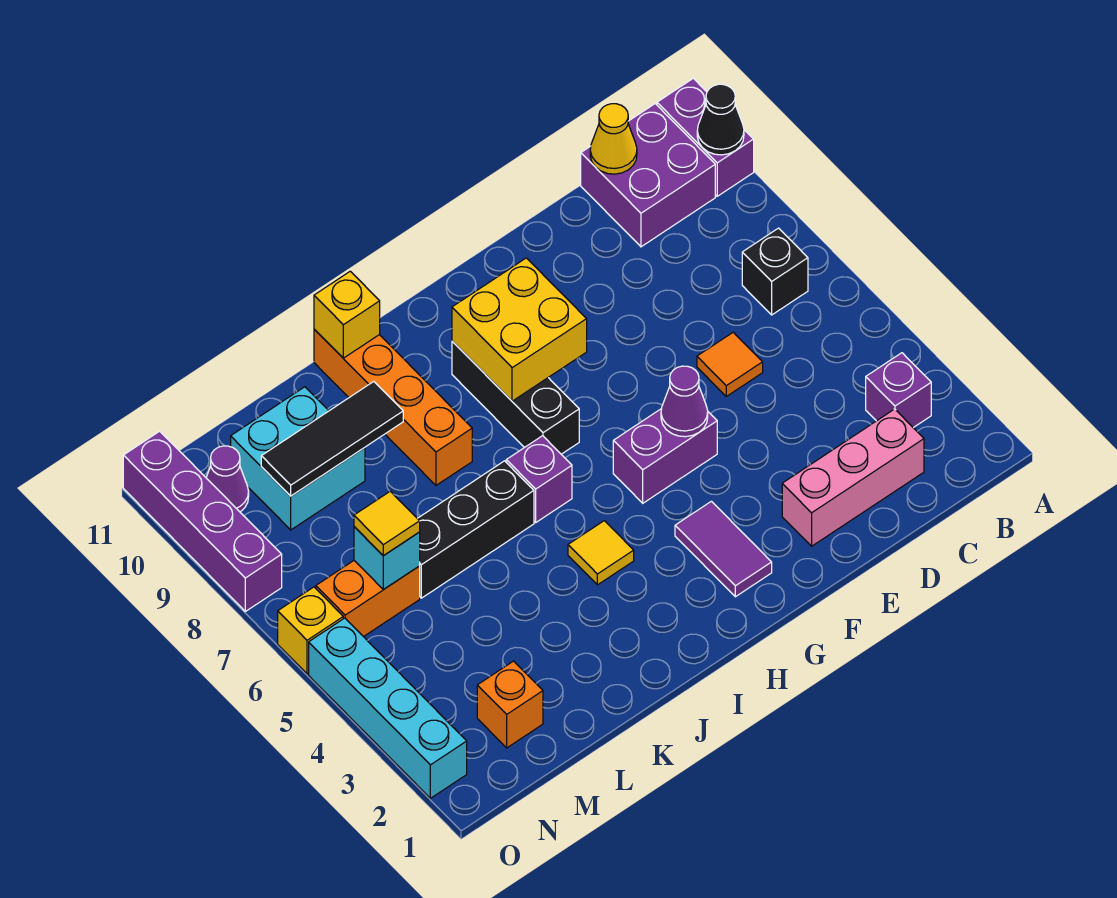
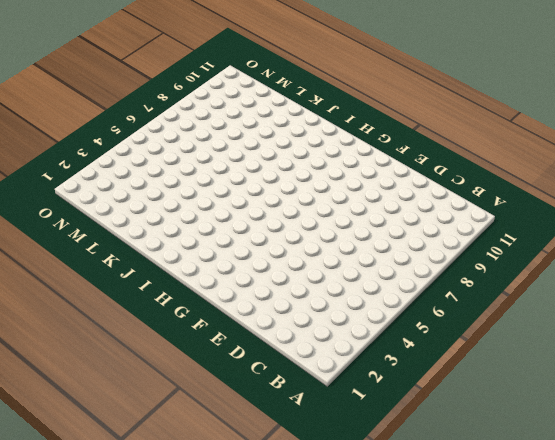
none -> purple 1x2 brick [657,78,754,196]
none -> purple 1x1 brick [866,353,931,428]
none -> black 1x1 brick [742,228,808,315]

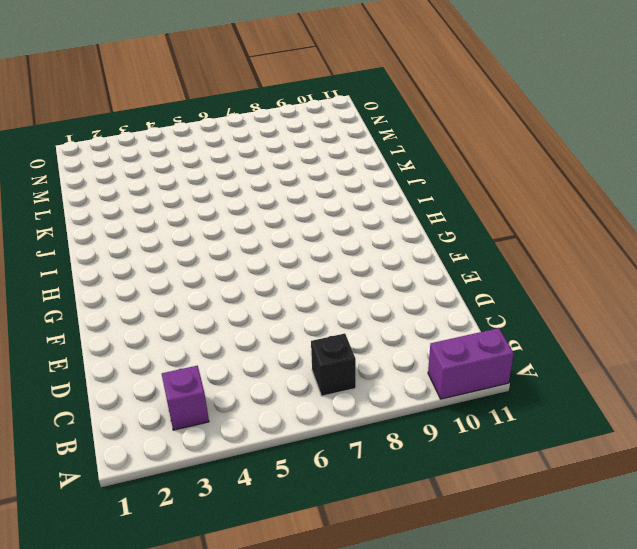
none -> purple 2x2 brick [581,104,715,247]
none -> pink 1x3 brick [782,409,924,546]
none -> orange 1x1 tile [697,332,763,396]

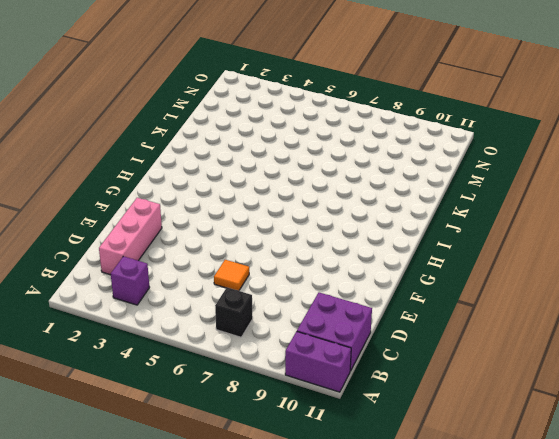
none -> purple 1x2 brick [613,409,717,503]
none -> purple 1x2 tile [675,501,772,597]
none -> black 1x3 brick [452,341,579,454]

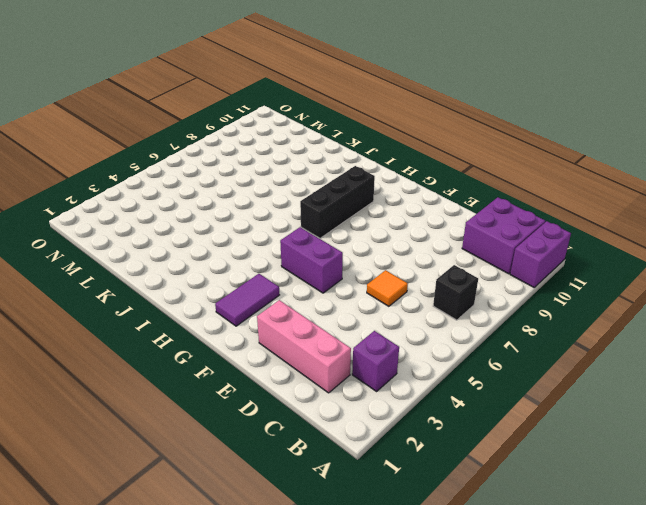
none -> yellow 1x1 tile [568,521,634,585]
none -> purple 1x1 brick [506,436,572,522]
none -> black 1x3 brick [417,461,534,598]

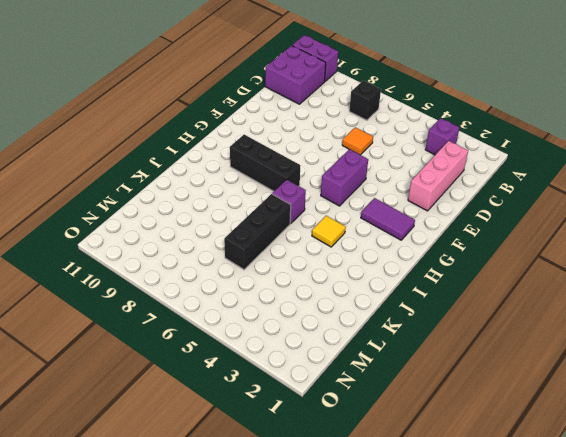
none -> orange 1x4 brick [314,329,472,485]
none -> cyan 2x2 brick [231,387,365,530]
none -> orange 1x1 brick [477,661,543,748]

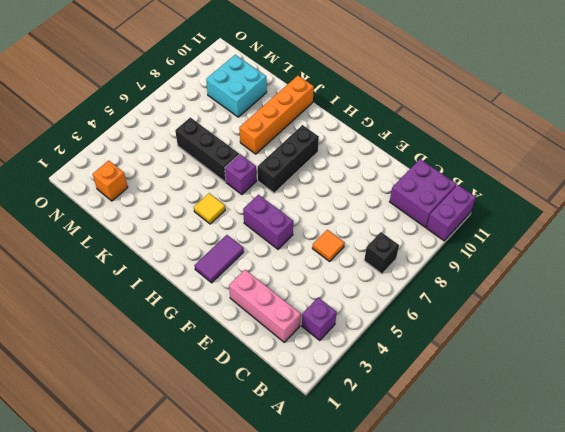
none -> orange 1x2 brick [316,561,420,637]
none -> purple 1x1 cone [206,446,249,512]
none -> cyan 1x4 brick [309,618,467,798]

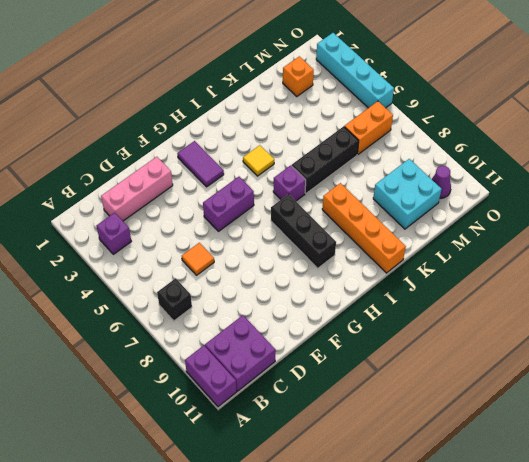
none -> yellow 1x1 brick [278,587,343,674]
none -> purple 1x4 brick [123,431,282,611]
none -> black 1x1 cone [697,84,744,155]

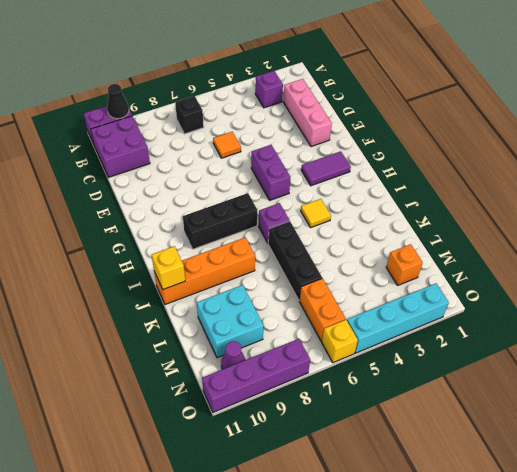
none -> yellow 1x1 cone [590,104,637,174]
none -> purple 1x1 cone [661,366,708,437]
none -> yellow 2x2 brick [452,258,587,401]

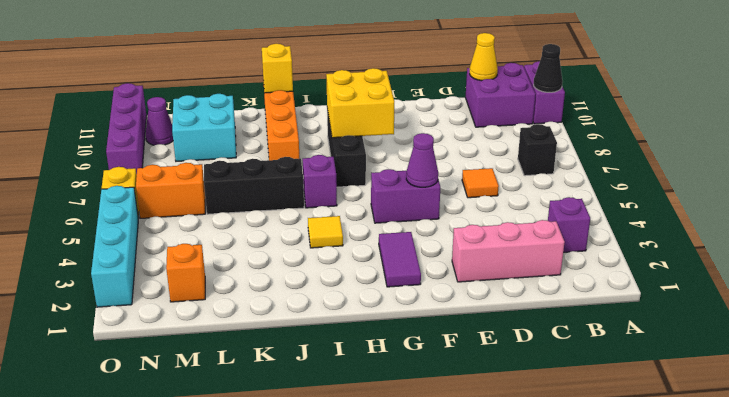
none -> black 1x3 tile [261,382,403,496]
none -> cyan 1x1 brick [354,527,420,590]
none -> yellow 1x1 tile [354,491,420,556]

